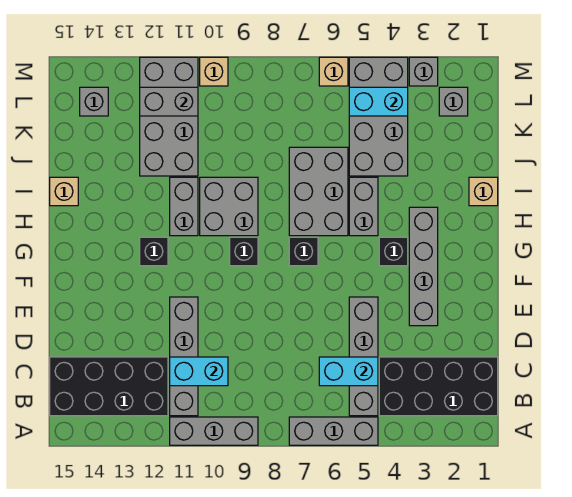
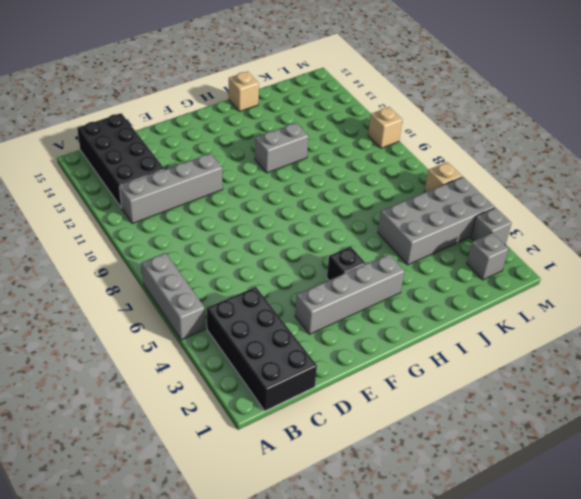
none -> grey 1x3 brick [170,417,258,445]
none -> grey 1x4 brick [349,297,378,416]
none -> black 1x1 brick [289,237,318,266]

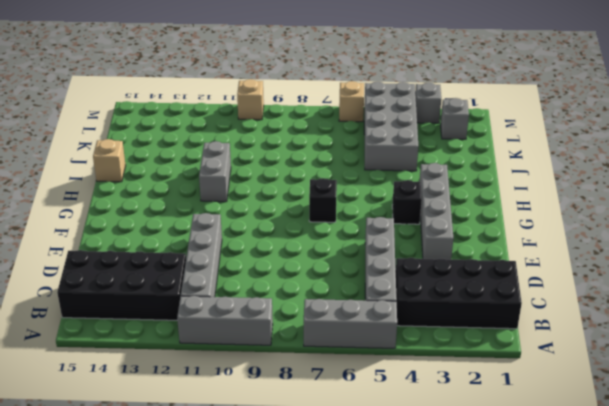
none -> black 1x1 brick [230,237,258,266]
none -> black 1x1 brick [140,237,168,266]
none -> grey 1x2 brick [349,177,378,236]

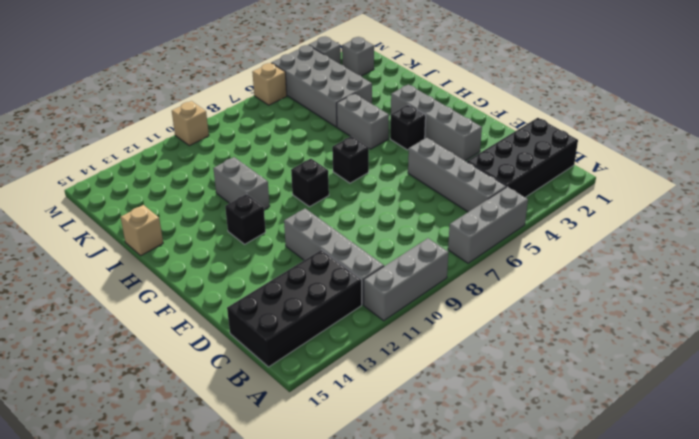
none -> grey 2x3 brick [289,147,348,236]
none -> grey 2x2 brick [200,177,258,236]
none -> tan 1x1 brick [469,177,498,206]

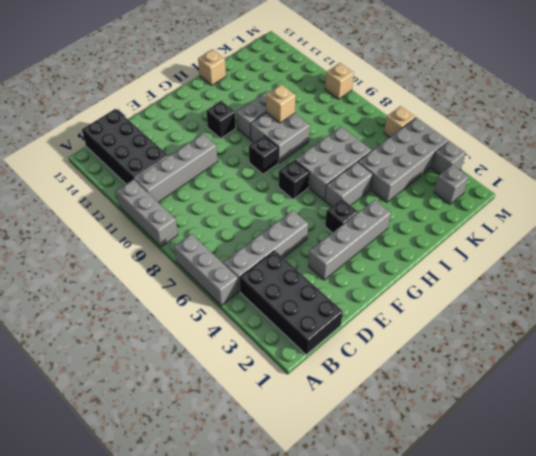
tan 1x1 brick [266,84,296,123] -> tan 1x1 brick moved to [469,177,498,206]
none -> grey 2x4 brick [140,57,198,176]
none -> grey 1x1 brick [80,87,108,116]
none -> cyan 1x2 brick [319,357,378,386]

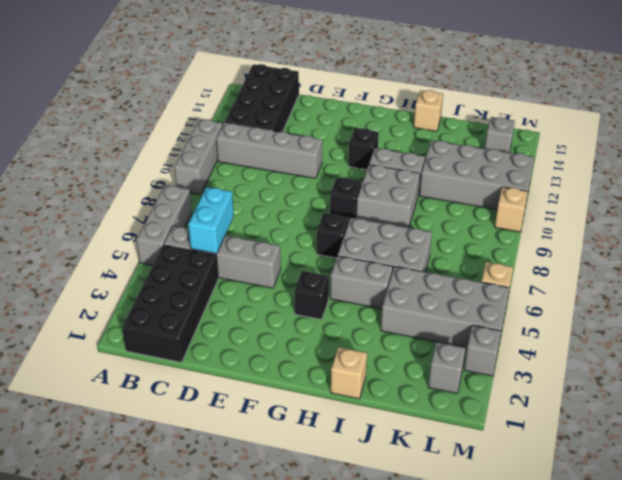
none -> grey 1x4 brick [409,207,438,326]
none -> cyan 1x2 brick [170,357,228,386]
none -> cyan 1x2 brick [349,87,408,116]

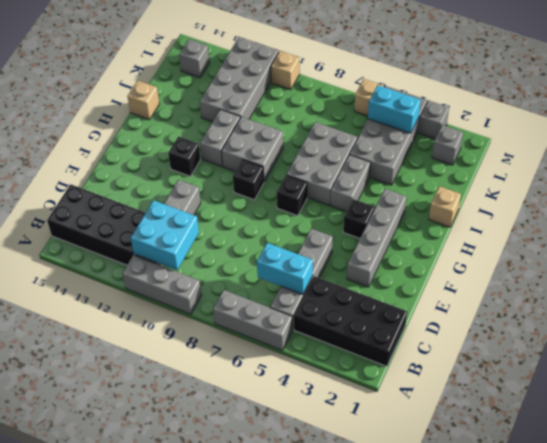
cyan 2x2 brick [131,200,199,270] -> cyan 1x2 brick [170,357,228,386]
none -> grey 1x2 brick [140,87,198,116]

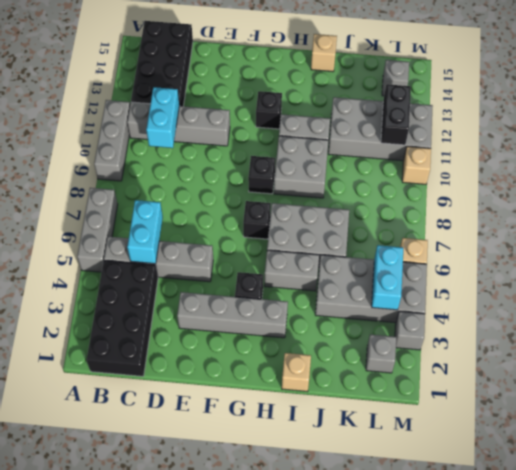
black 1x2 brick [381,84,411,145] -> grey 1x2 brick [140,87,198,116]

